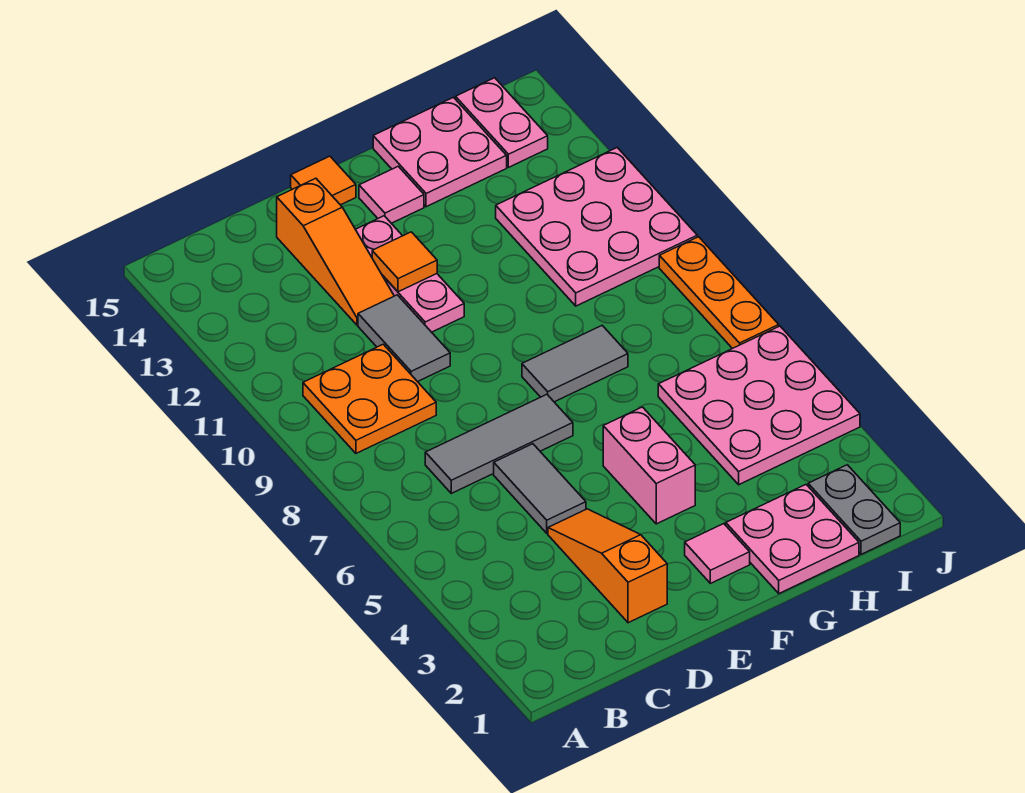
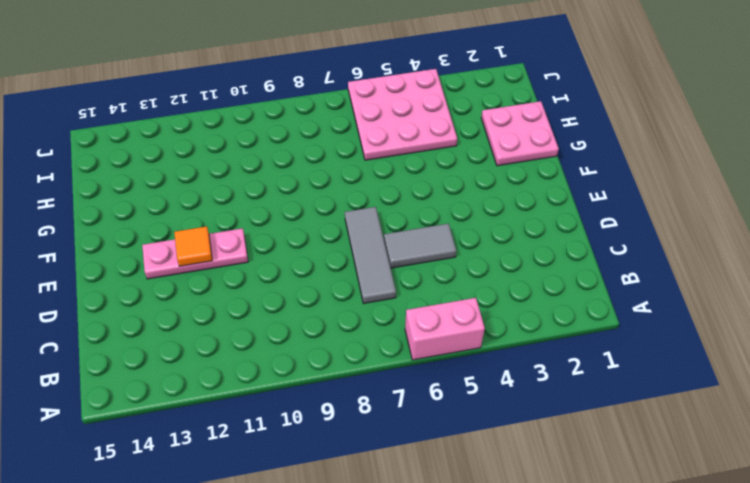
pink 1x2 brick [405,298,485,360] -> pink 1x2 brick moved to [603,407,695,524]
none -> orange 2x2 plate [303,344,436,453]
none -> orange 1x3 slope [548,509,667,623]
none -> grey 1x2 tile [358,295,450,382]

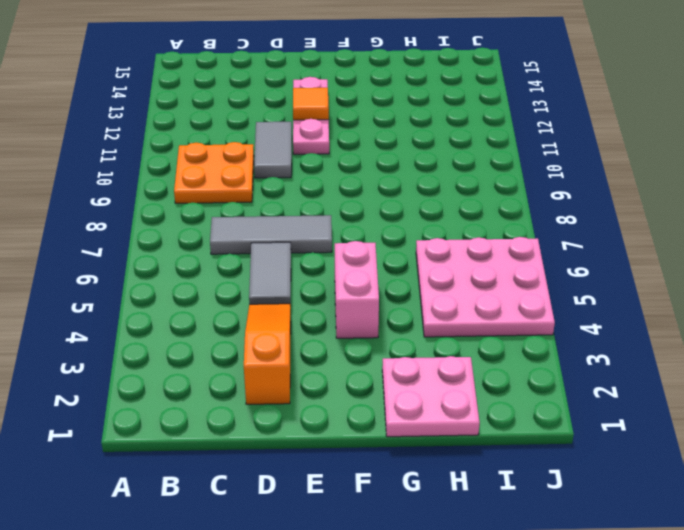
none -> orange 1x3 slope [277,178,394,325]
none -> orange 1x1 tile [291,156,356,205]
none -> pink 1x1 tile [685,524,750,583]

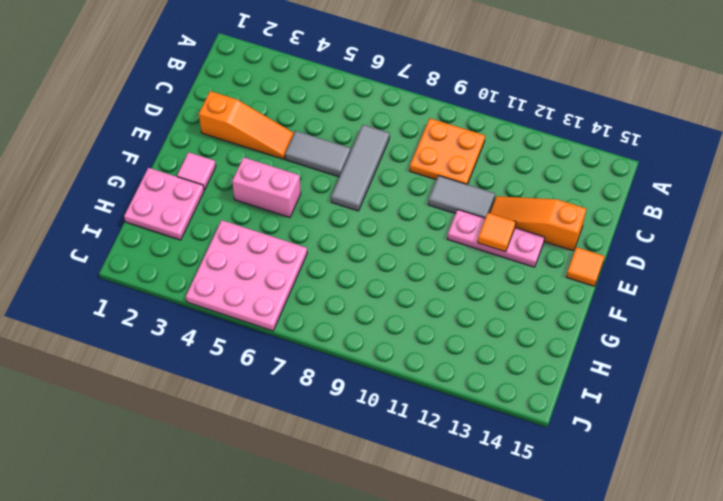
none -> grey 1x2 tile [522,326,628,402]
none -> pink 1x1 tile [359,166,424,223]
none -> pink 2x2 plate [373,97,507,207]

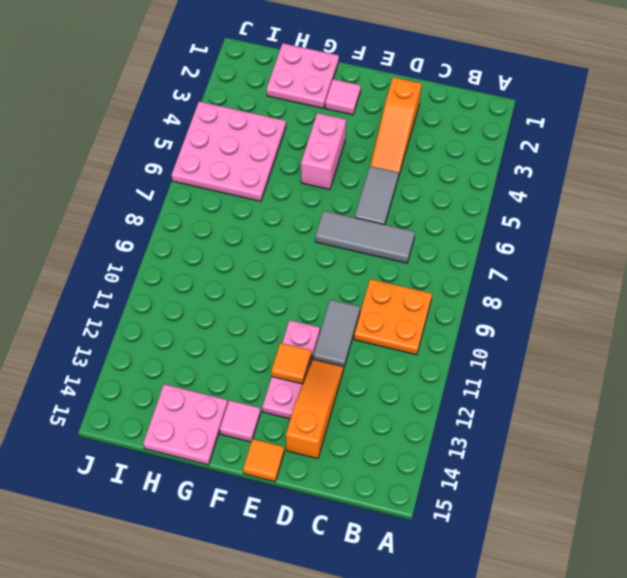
none -> grey 1x2 tile [522,326,628,402]
none -> pink 3x3 plate [496,148,697,306]
none -> grey 1x2 plate [808,465,900,554]

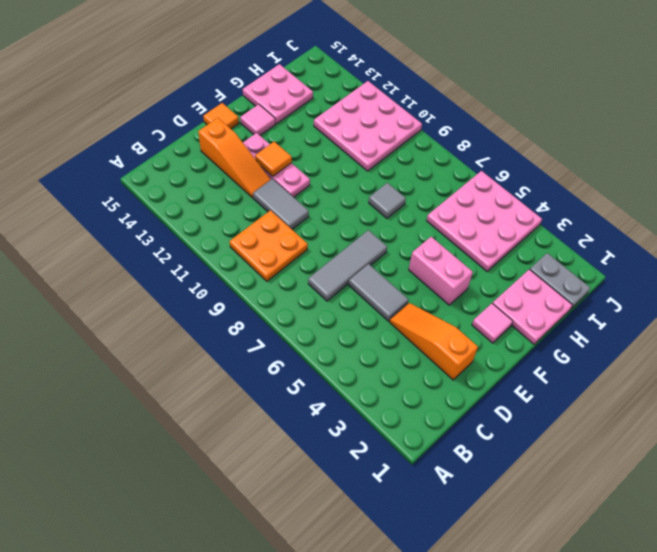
grey 1x1 tile [369,183,406,218] -> grey 1x2 tile [522,326,628,402]
none -> pink 1x2 plate [456,78,548,167]
none -> orange 1x3 plate [659,237,779,349]

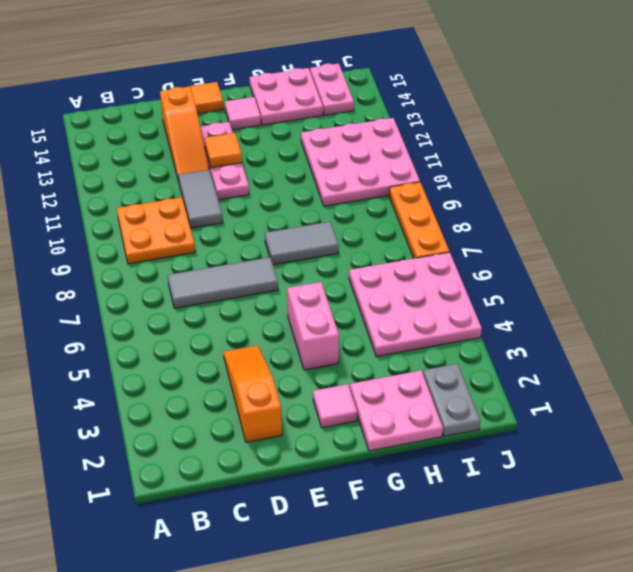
none -> grey 1x2 tile [494,444,586,533]

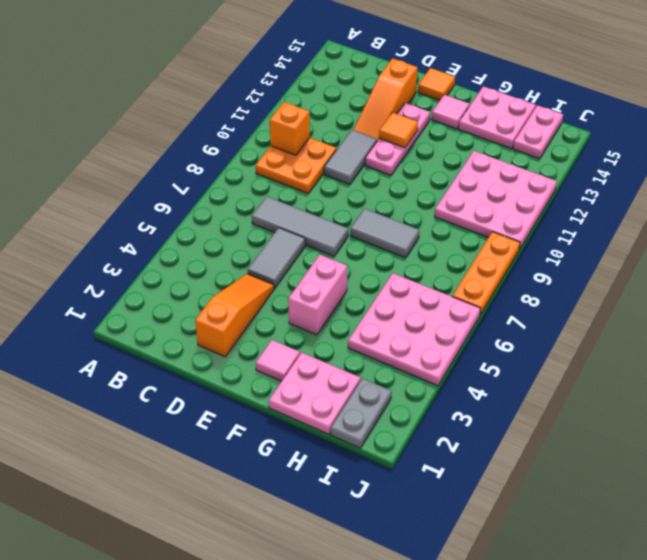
orange 1x1 brick [270,102,310,155] -> none

